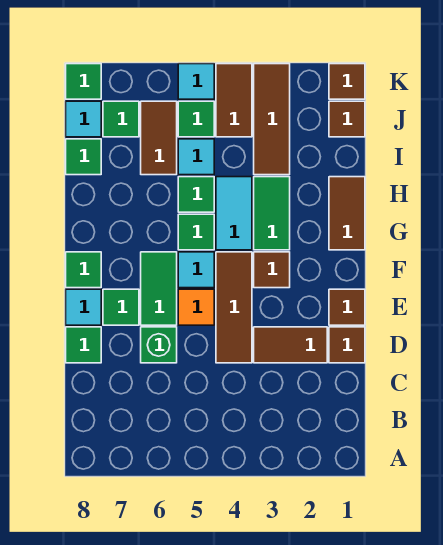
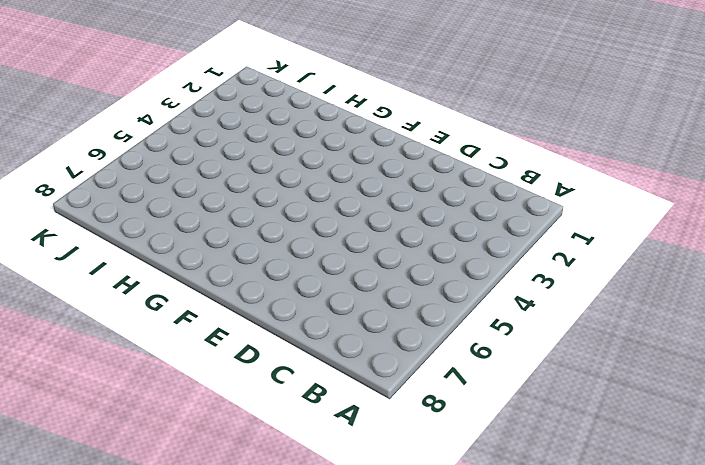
none -> brown 1x1 tile [329,327,365,363]
none -> brown 1x2 tile [254,327,327,363]
none -> brown 1x3 tile [216,252,252,363]
none -> green 1x1 brick [141,327,177,363]

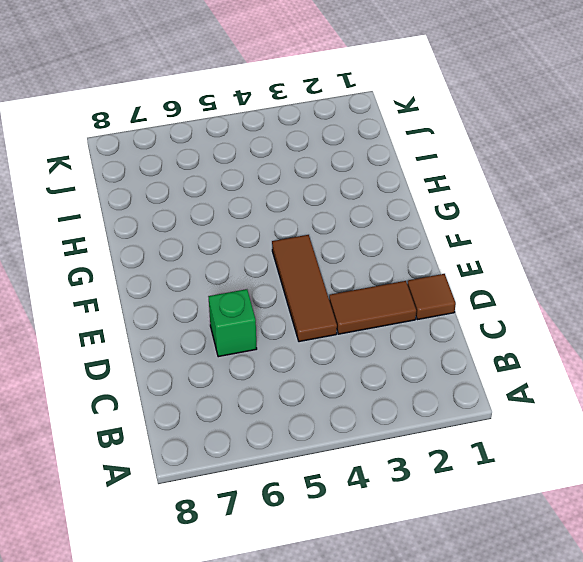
none -> green 1x1 tile [66,327,101,363]
none -> brown 1x1 tile [329,289,365,325]
none -> orange 1x1 tile [178,289,214,325]
none -> green 1x2 tile [141,252,177,325]

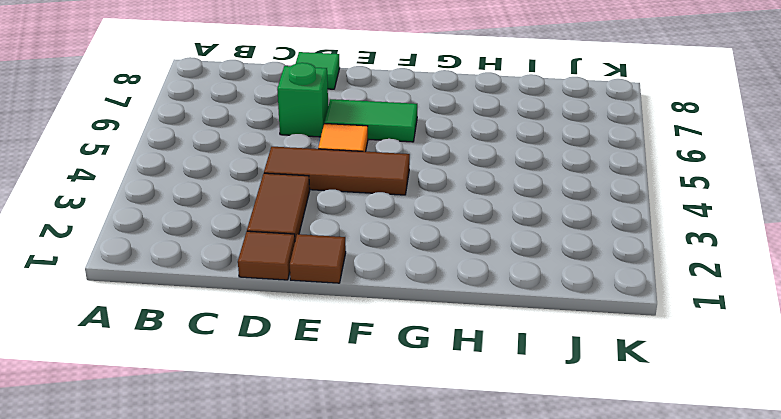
none -> green 1x1 tile [103,289,139,325]
none -> cyan 1x1 tile [66,289,101,325]
none -> brown 1x1 tile [254,252,290,288]
none -> cyan 1x1 tile [178,252,214,288]

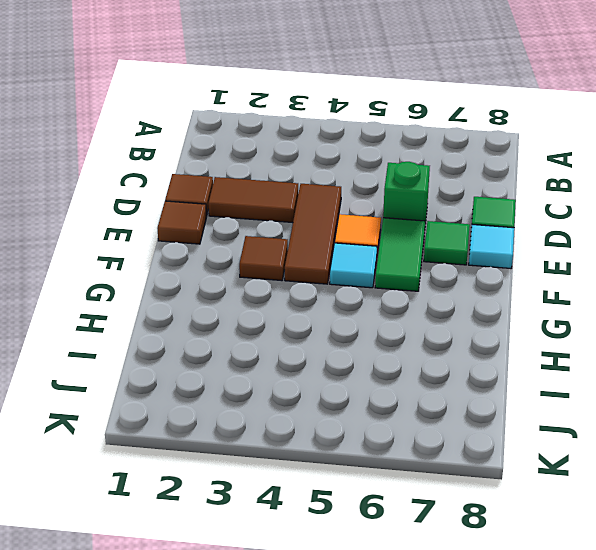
none -> green 1x1 tile [66,252,101,288]
none -> brown 1x2 tile [329,177,365,250]
none -> green 1x2 tile [254,177,290,250]
none -> cyan 1x2 tile [216,177,252,250]

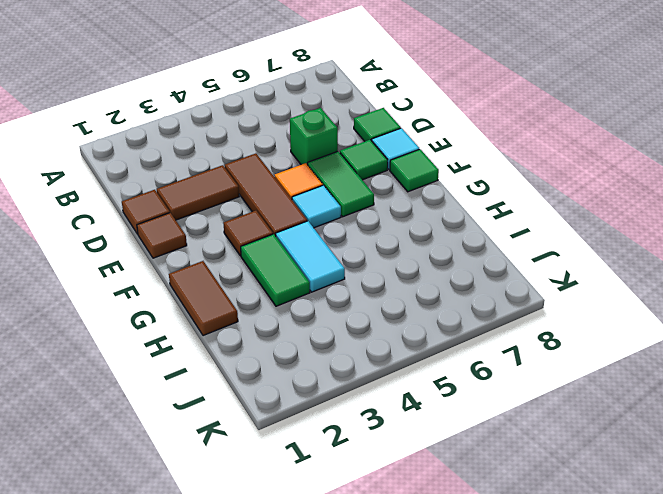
none -> green 1x1 tile [178,214,214,250]
none -> green 1x1 tile [178,177,214,212]
none -> brown 1x3 tile [254,64,290,175]
none -> cyan 1x1 tile [178,139,214,175]

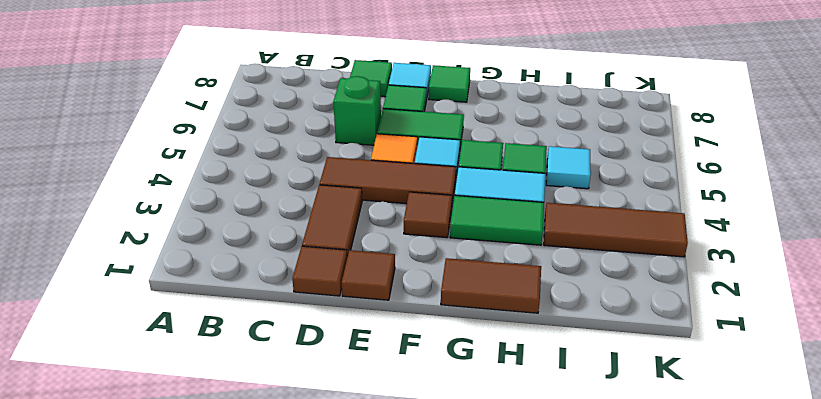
none -> brown 1x2 tile [141,101,177,175]
none -> green 1x1 tile [66,139,101,175]
none -> brown 1x1 tile [329,101,365,137]
none -> brown 1x2 tile [216,64,252,137]

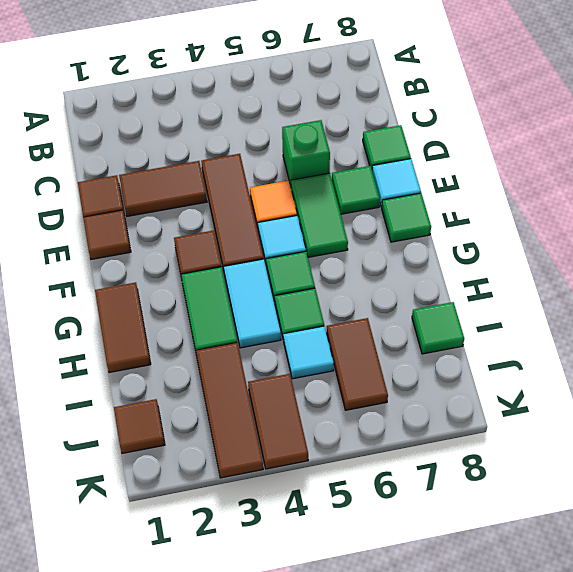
none -> green 1x1 tile [178,101,214,137]
none -> green 1x1 tile [103,101,139,137]
none -> cyan 1x1 tile [66,101,101,137]
none -> brown 1x1 tile [329,64,365,99]

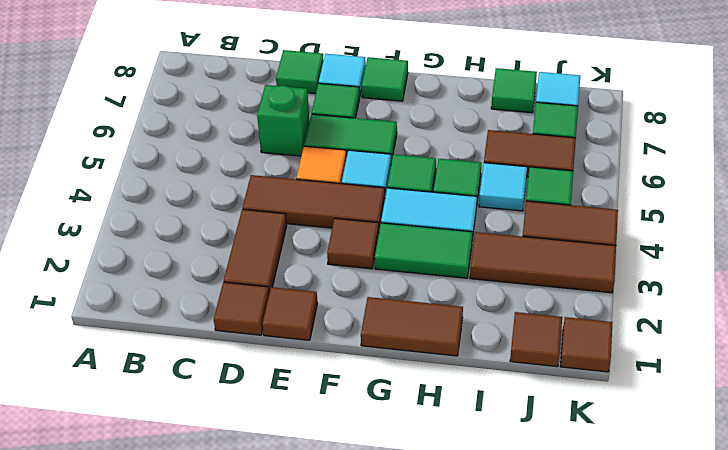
none -> cyan 1x1 tile [178,64,214,99]
none -> green 1x1 tile [66,64,101,99]

